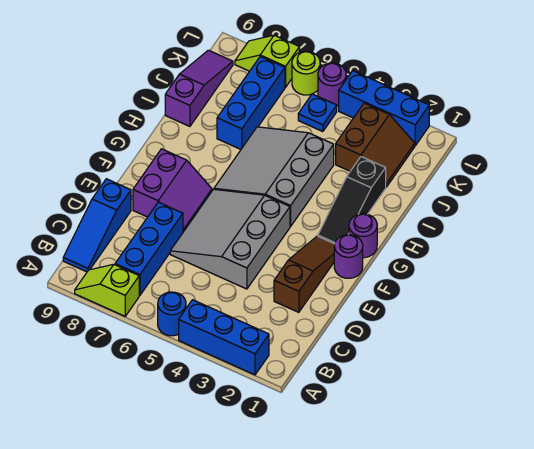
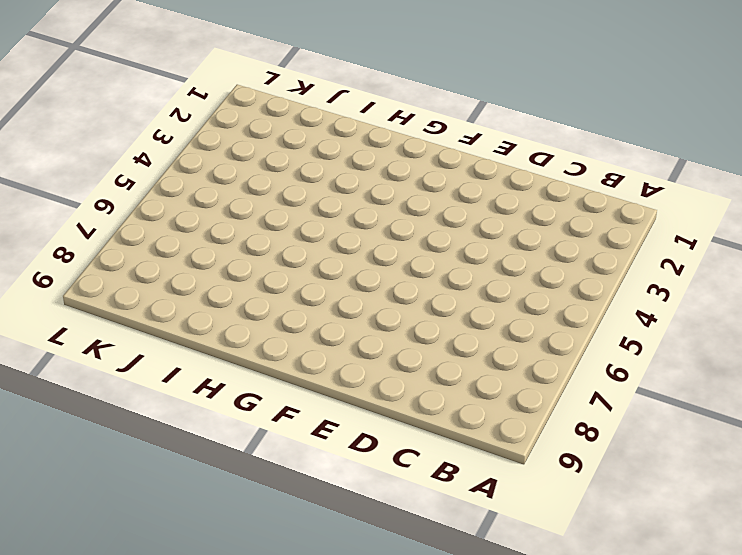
none -> blue 1x3 brick [179,300,269,375]
none -> blue 1x1 round brick [158,292,186,336]
none -> lime 1x2 slope [75,264,139,316]

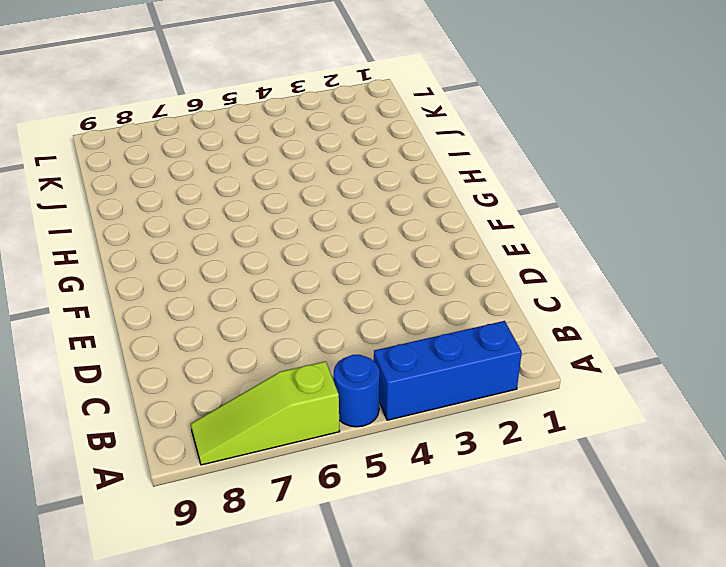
lime 1x3 slope [191,361,340,465] -> lime 1x2 slope [75,264,139,316]
none -> blue 1x3 brick [115,202,183,296]
none -> blue 1x3 slope [63,179,131,272]
none -> brown 1x3 slope [274,236,335,312]

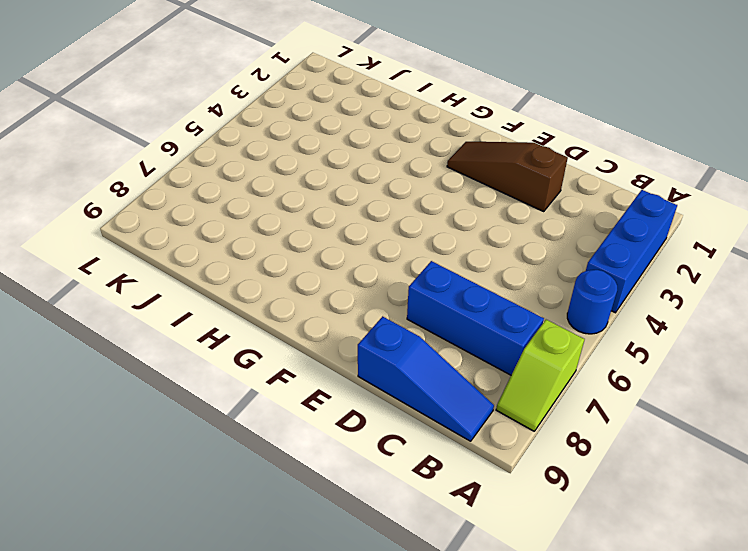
none -> grey 3x3 slope [170,189,290,289]
none -> purple 2x2 slope [133,149,212,232]
none -> purple 1x1 round brick [334,235,363,278]

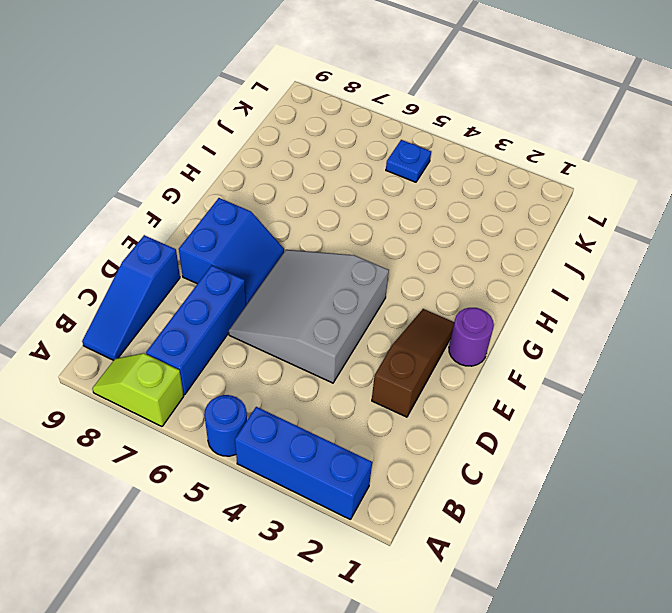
blue 2x2 slope [179,198,284,305] -> purple 2x2 slope [133,149,212,232]
none -> purple 1x1 round brick [349,214,377,258]
none -> black 1x3 slope [318,157,386,244]
none -> grey 3x3 slope [214,127,334,227]

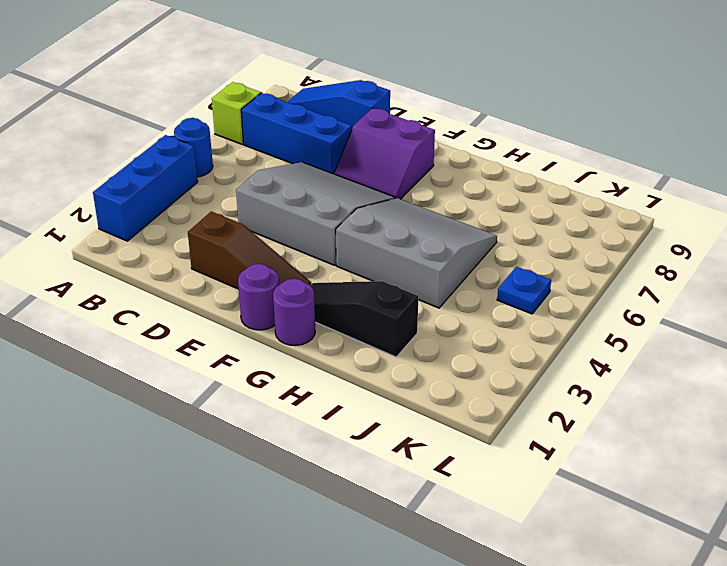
none -> blue 1x3 brick [217,56,285,149]
none -> purple 1x3 slope [165,50,233,126]
none -> brown 2x2 slope [336,103,415,187]

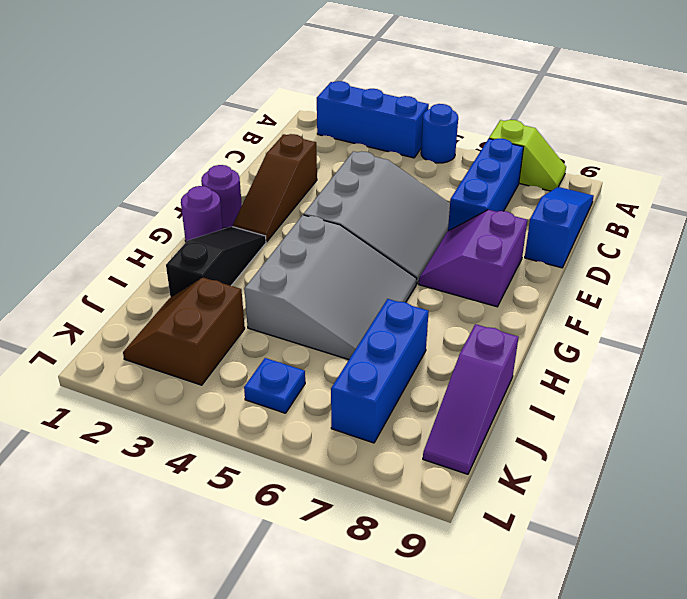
none -> blue 1x3 brick [339,71,429,146]
none -> purple 1x1 round brick [318,63,346,106]
none -> lime 1x1 round brick [292,51,320,95]

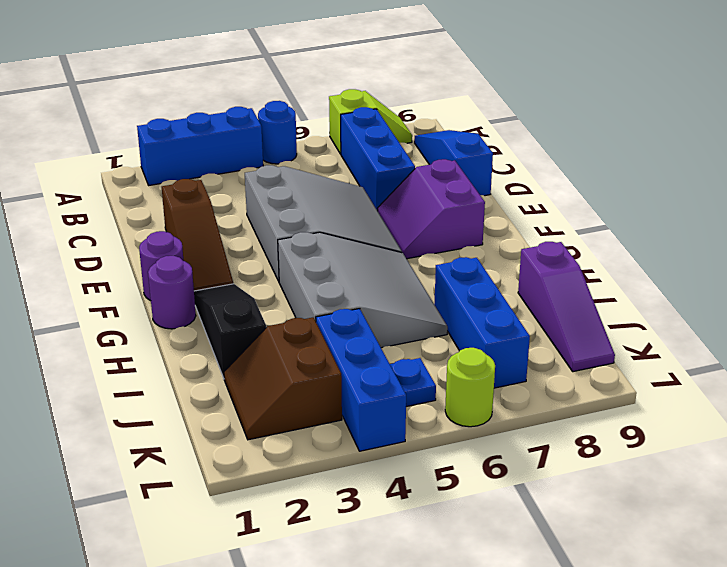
blue 1x3 brick [316,309,406,451] -> blue 1x3 brick turned to [339,71,429,146]
none -> purple 1x1 round brick [318,63,346,106]
none -> lime 1x2 slope [235,35,299,87]

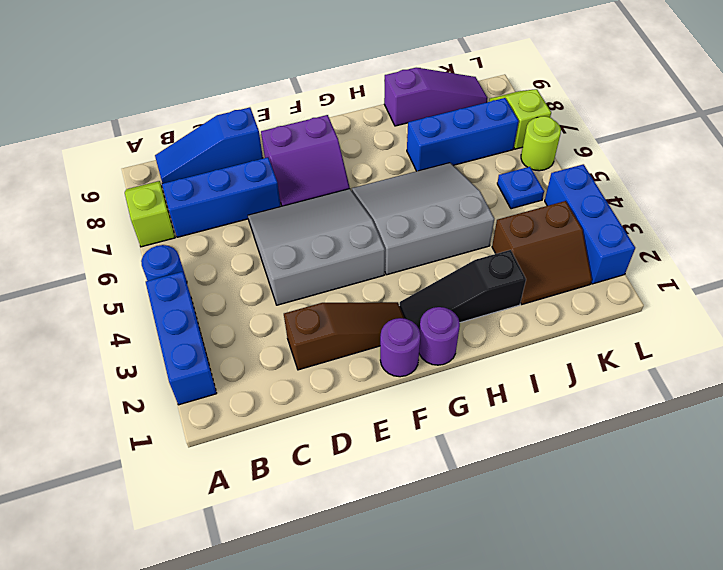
none -> purple 1x1 round brick [318,63,346,106]

